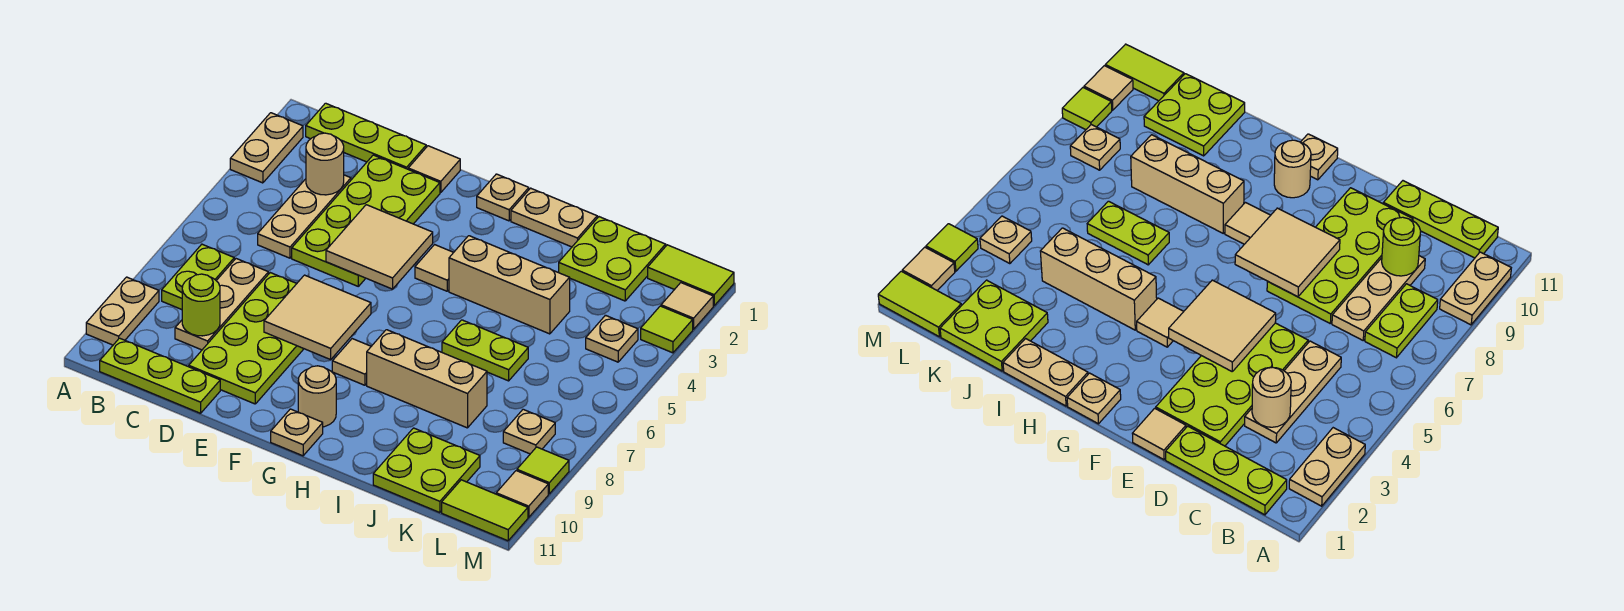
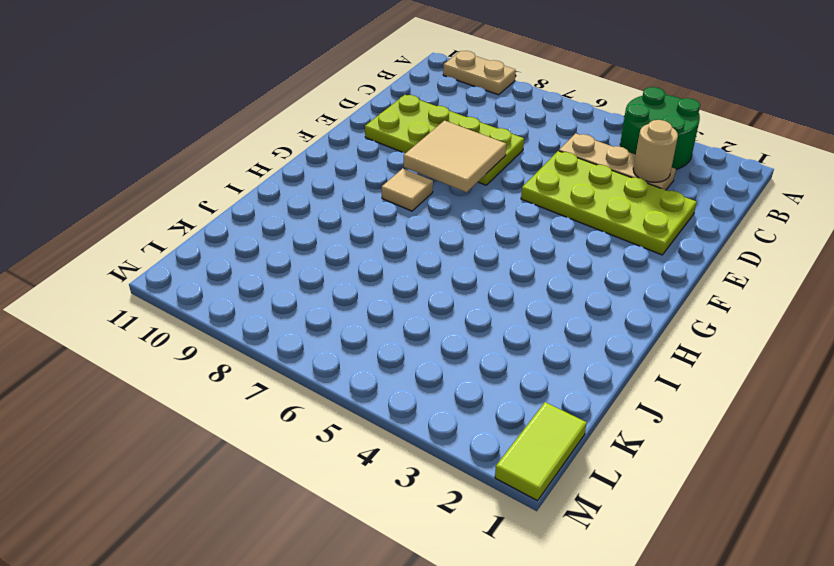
green 2x2 round brick [620,87,700,169] -> tan 1x2 plate [230,113,303,183]
none -> lime 1x3 plate [306,103,426,169]
none -> lime 1x2 plate [162,244,234,310]
none -> lime 1x3 plate [100,338,220,413]
none -> tan 1x3 plate [175,259,268,350]

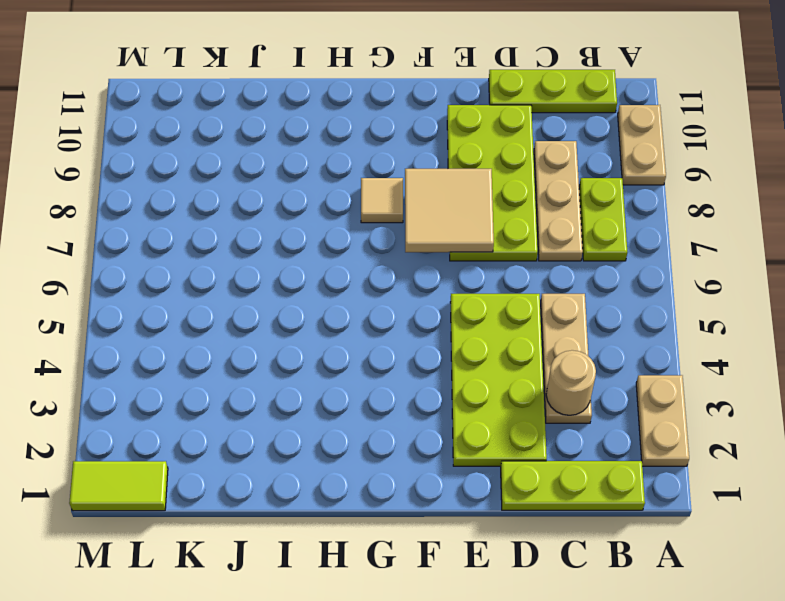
none -> tan 1x1 tile [408,146,460,193]
none -> tan 1x1 plate [477,174,529,221]
none -> tan 1x1 tile [415,245,454,291]
none -> tan 1x1 round brick [298,366,336,427]

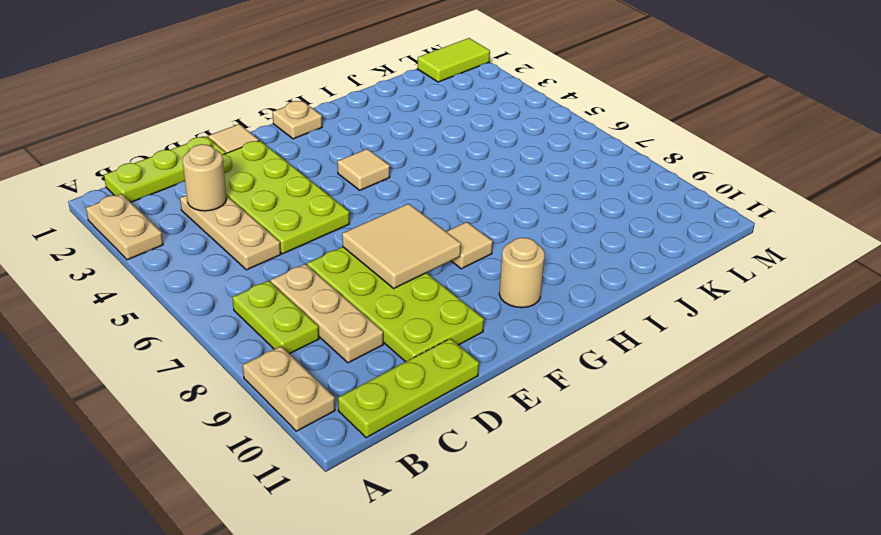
none -> tan 1x1 plate [271,409,323,456]
none -> tan 1x2 plate [511,188,597,247]
none -> tan 1x3 brick [449,236,570,334]
none -> tan 1x3 brick [367,330,487,428]

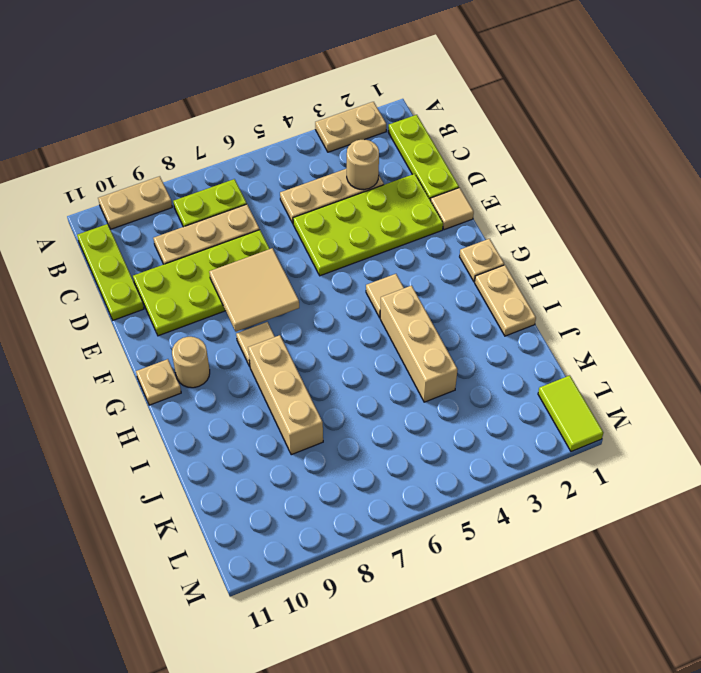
none -> lime 1x2 plate [442,320,528,381]
none -> lime 2x2 plate [559,217,666,301]
none -> lime 2x2 plate [373,428,480,513]
none -> tan 1x1 plate [586,315,638,362]

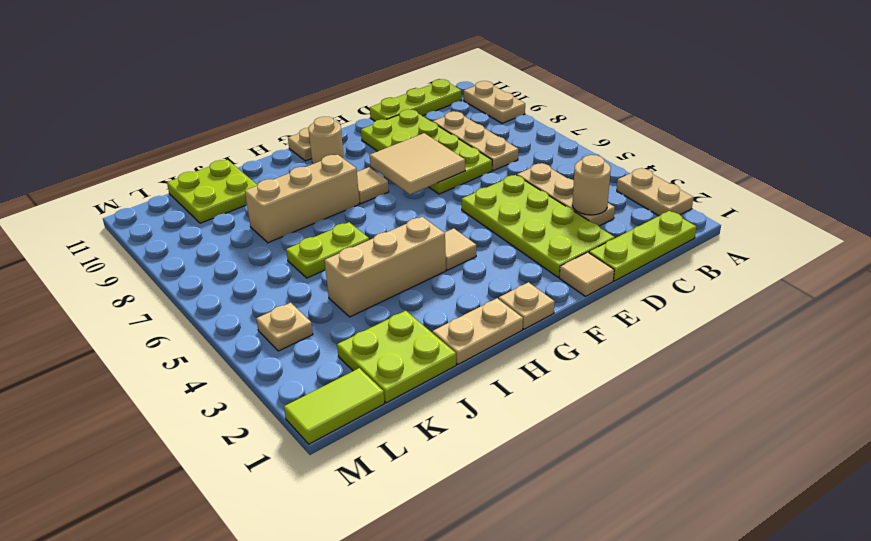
none -> lime 1x2 plate [162,244,234,310]
none -> tan 1x1 plate [503,409,555,454]
none -> lime 1x2 tile [442,480,528,541]
none -> tan 1x1 tile [661,283,713,329]

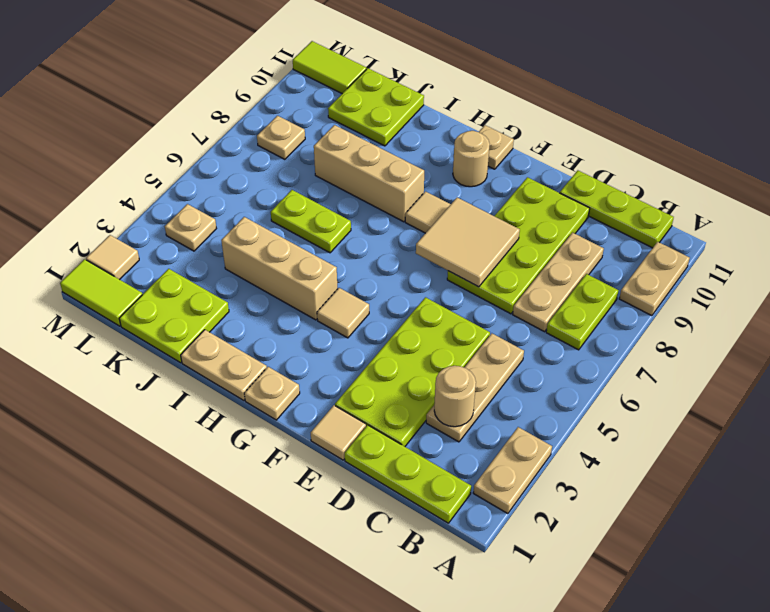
none -> lime 1x1 tile [641,306,693,353]
none -> lime 1x1 tile [517,447,569,494]
none -> tan 1x1 tile [496,471,548,517]
none -> lime 1x1 round brick [182,274,220,336]

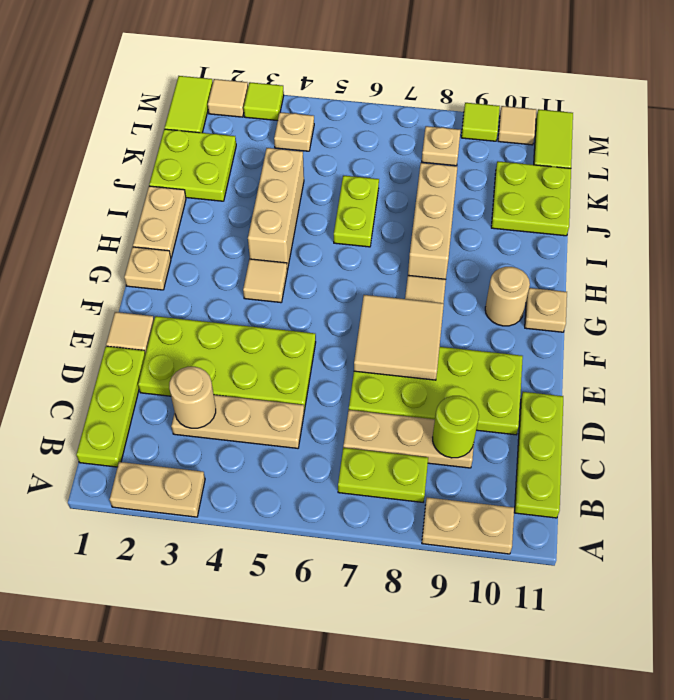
none -> tan 2x2 tile [326,205,433,289]

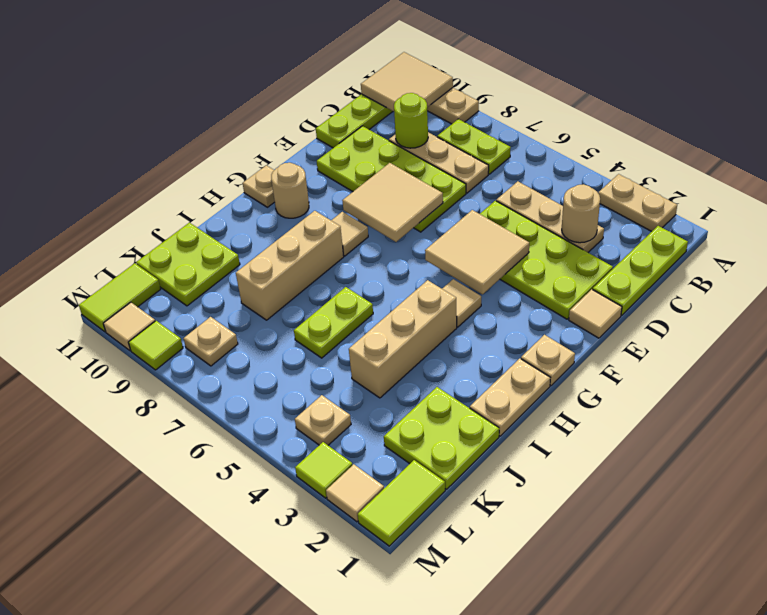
tan 2x2 tile [361,52,453,111] -> none

